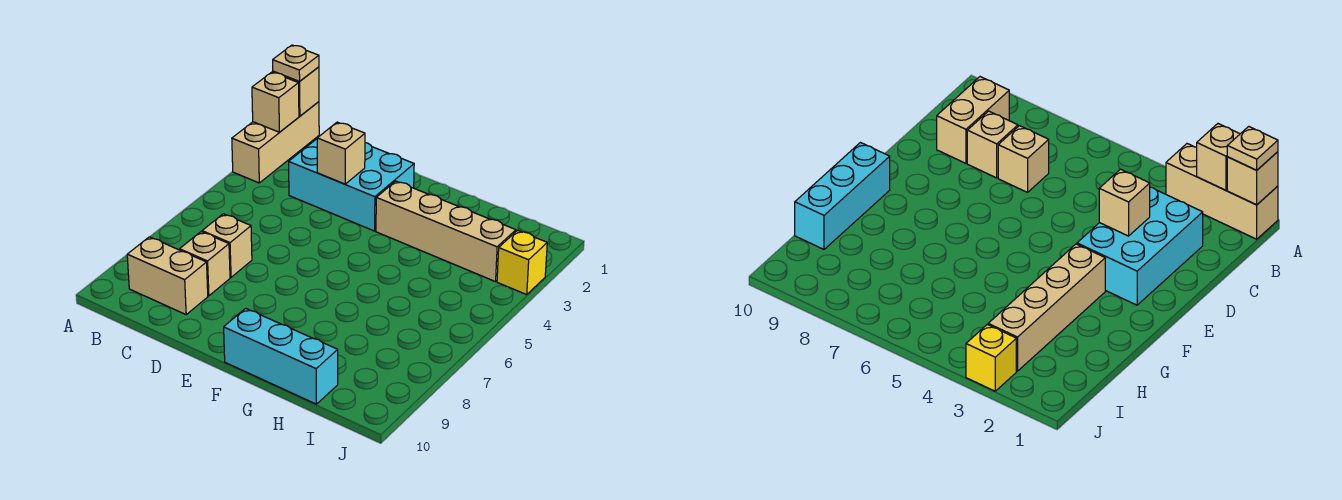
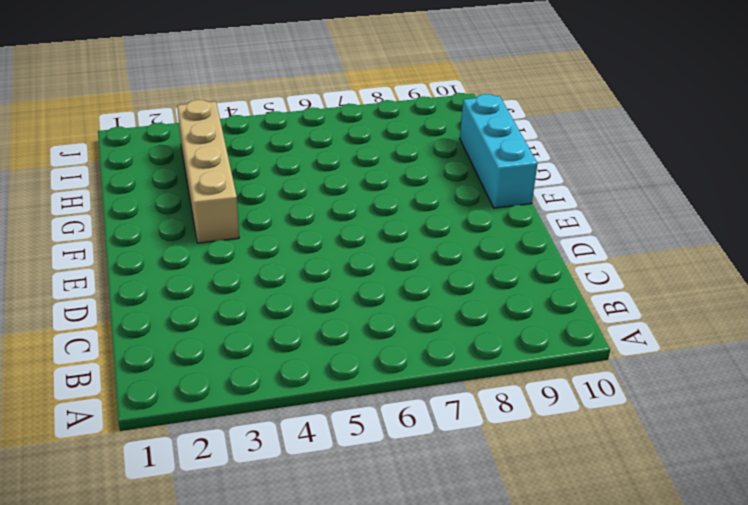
none -> tan 1x3 brick [232,102,319,183]
none -> tan 1x2 brick [127,237,208,314]
none -> cyan 2x3 brick [289,139,414,231]

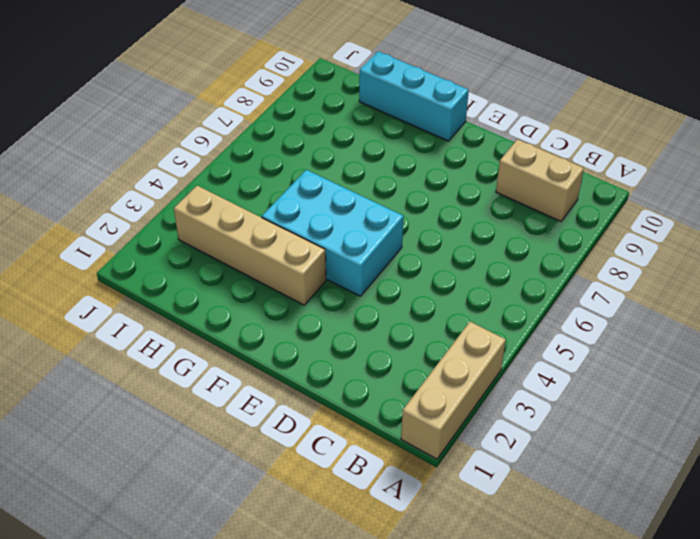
cyan 2x3 brick [262,170,404,296] -> cyan 2x3 brick moved to [289,139,414,231]
none -> tan 1x1 brick [202,214,252,277]
none -> tan 1x1 brick [180,232,230,296]
none -> yellow 1x1 brick [497,230,547,295]

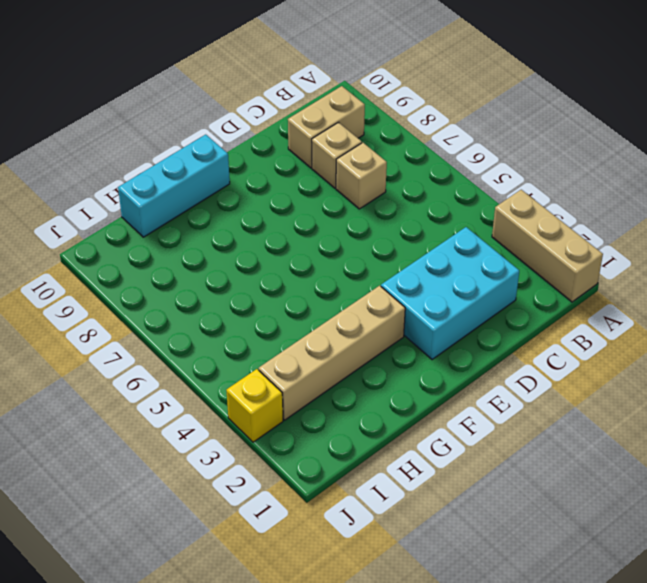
none -> tan 1x1 brick [273,67,319,116]
none -> tan 1x1 brick [252,72,299,132]
none -> tan 1x1 brick [317,122,365,184]

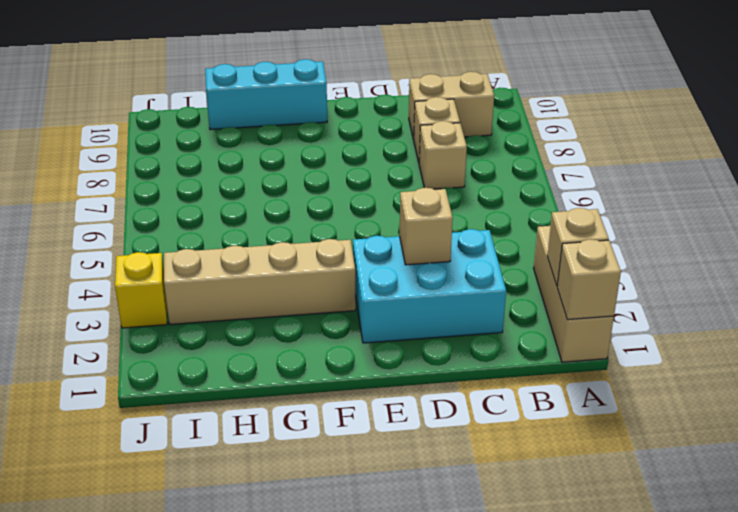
none -> tan 1x1 plate [273,45,319,82]

